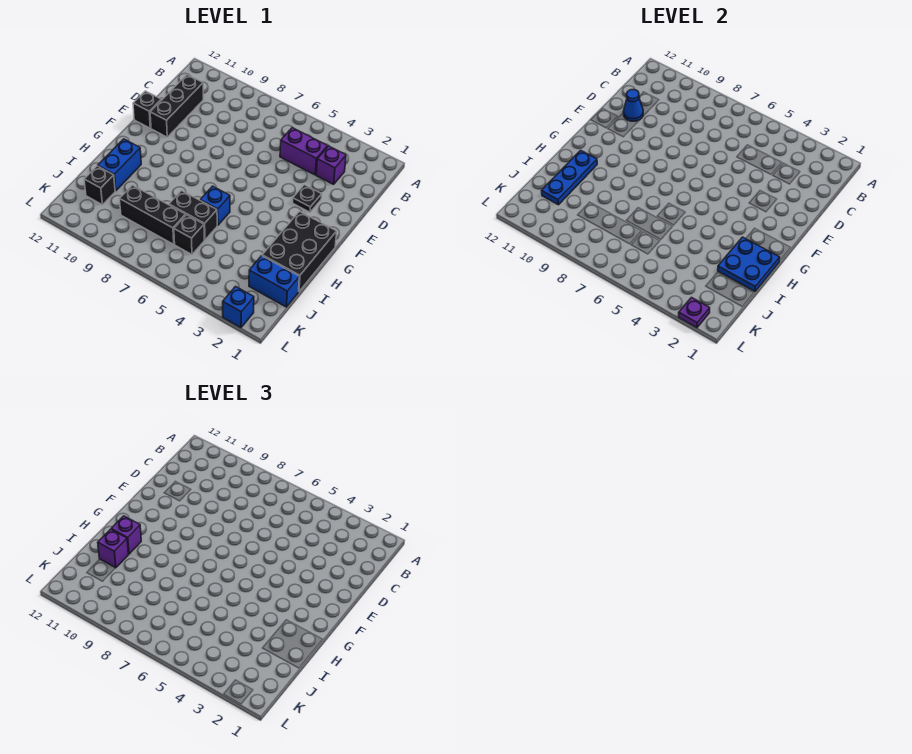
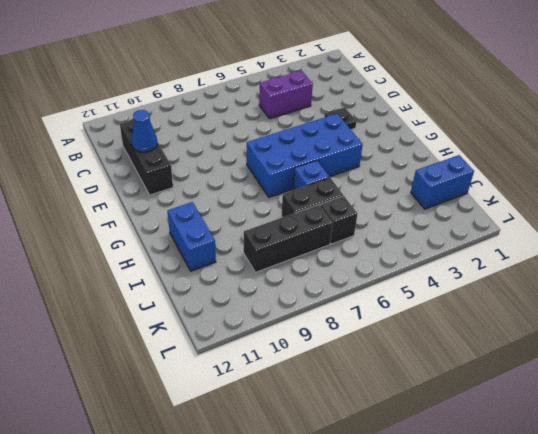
blue 2x4 brick [247,114,363,197] -> none
none -> purple 1x1 brick [316,146,346,184]
none -> black 1x1 brick [133,91,161,128]
none -> black 2x3 brick [262,211,337,291]

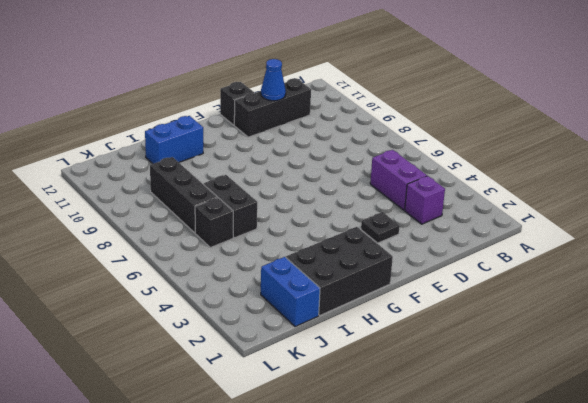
none -> blue 1x1 brick [200,186,230,225]
none -> black 1x1 brick [84,166,115,205]
none -> blue 1x1 brick [223,287,254,328]

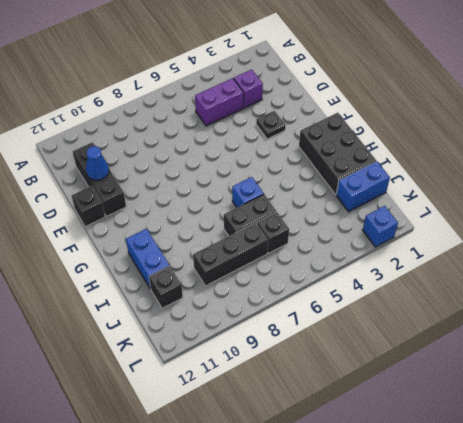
none -> blue 2x2 plate [718,237,780,291]
none -> blue 1x3 plate [542,150,597,205]
none -> purple 1x1 plate [679,298,710,328]

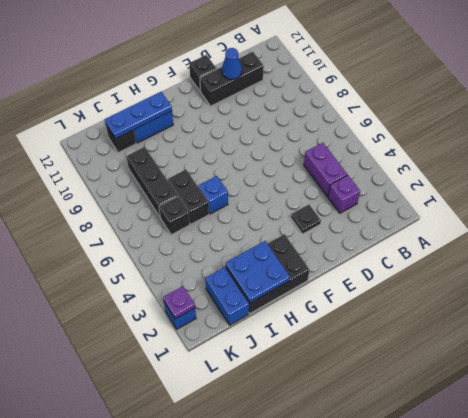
none -> purple 1x1 brick [111,516,141,554]
none -> purple 1x1 brick [98,529,128,568]

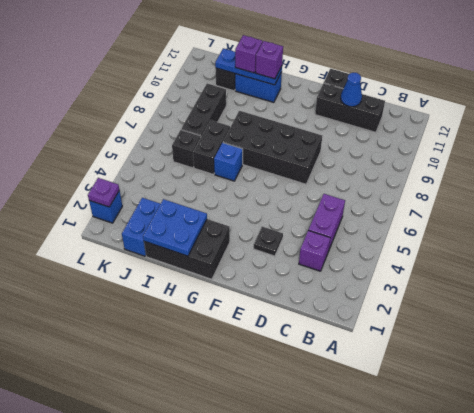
black 2x4 brick [223,111,322,184] -> none

